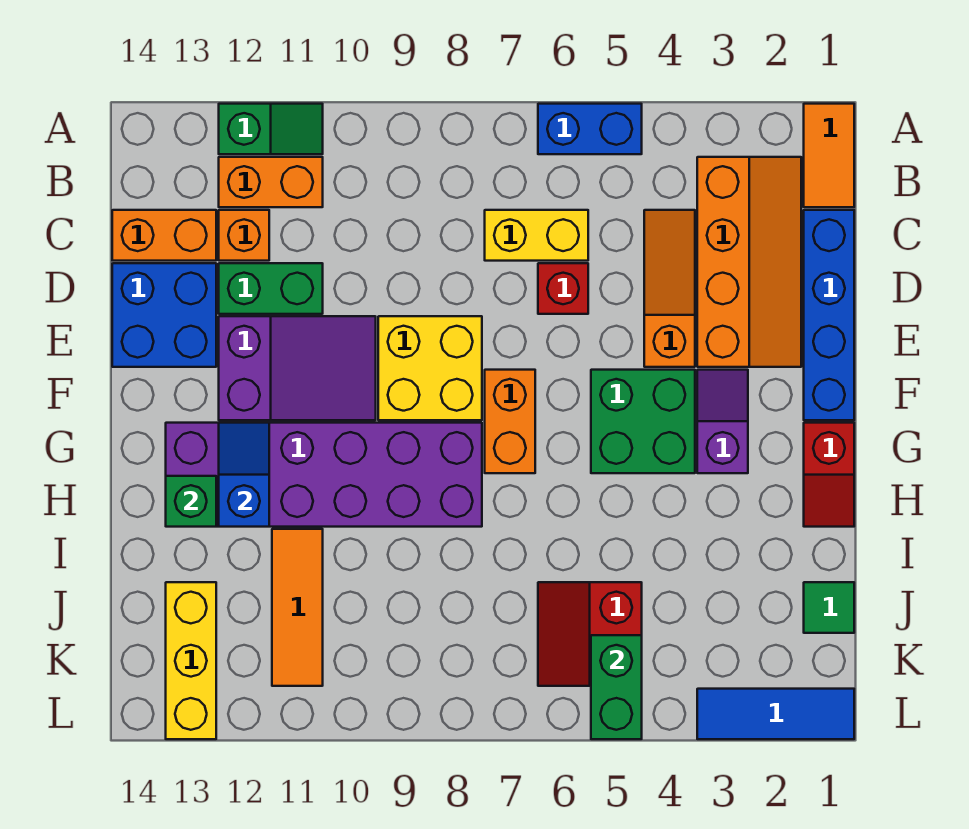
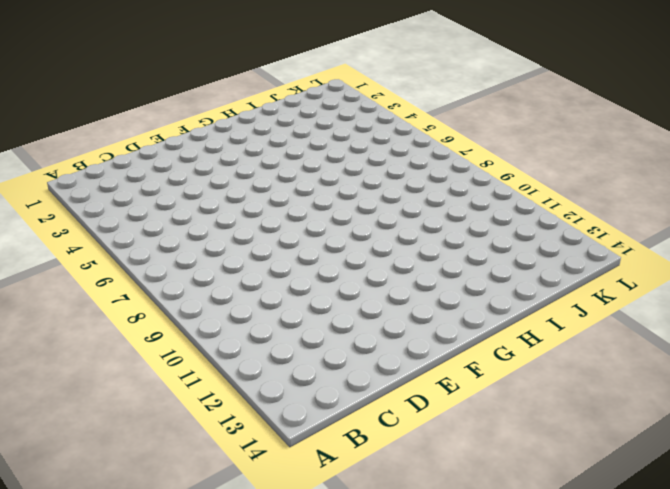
none -> orange 1x2 tile [804,104,854,207]
none -> blue 1x2 brick [538,104,642,154]
none -> green 1x2 slope [219,104,323,154]

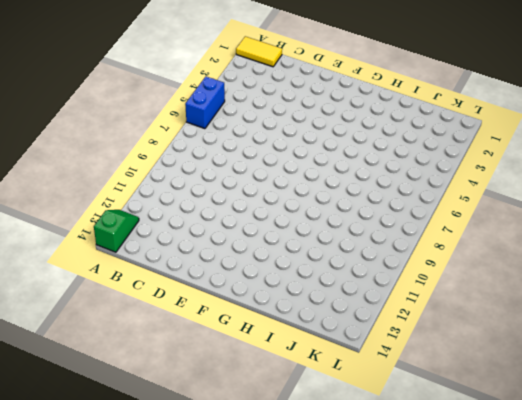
yellow 1x2 tile [236,36,282,67] -> orange 1x2 tile [804,104,854,207]
green 1x2 slope [94,210,139,252] -> green 1x2 slope moved to [219,104,323,154]
none -> orange 2x4 slope [697,157,801,367]
none -> orange 1x2 brick [219,157,323,207]
none -> blue 1x4 brick [804,210,854,420]

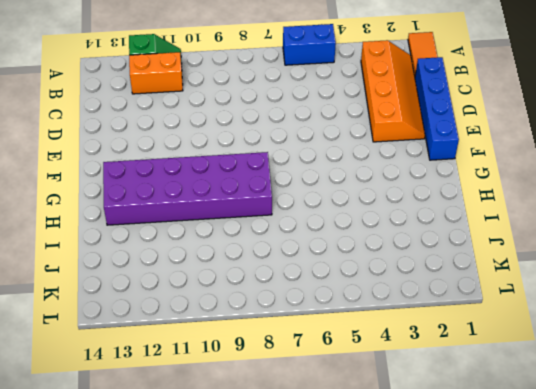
none -> orange 1x3 slope [644,210,695,367]
none -> yellow 1x2 brick [485,210,588,261]
none -> orange 1x1 brick [219,210,269,261]

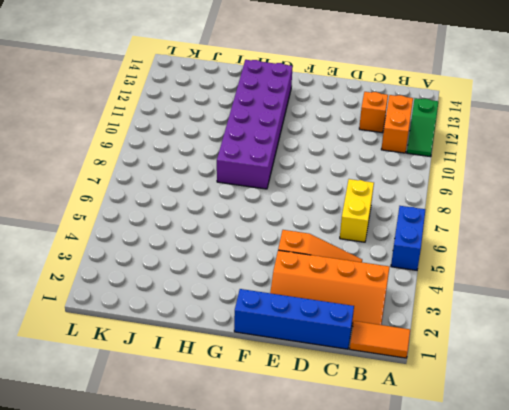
none -> orange 1x2 brick [112,210,216,261]
none -> red 1x1 brick [538,263,588,314]
none -> green 1x2 brick [219,263,323,314]

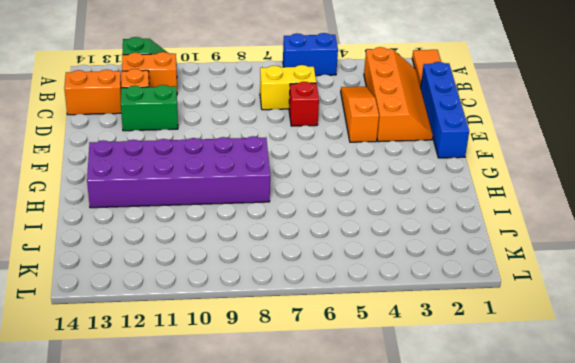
none -> blue 2x2 brick [112,263,216,367]
none -> yellow 2x2 brick [378,316,482,420]
none -> purple 2x3 slope [219,316,376,420]

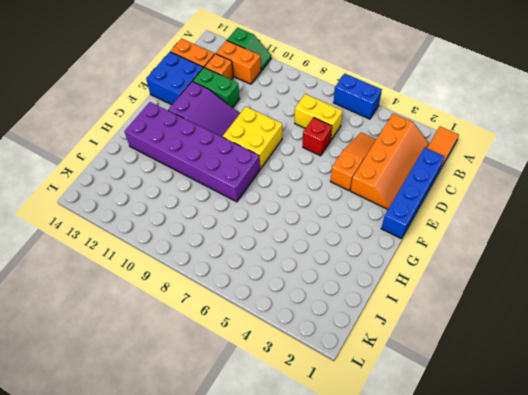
none -> purple 1x2 slope [697,370,748,473]
none -> green 2x2 brick [591,370,695,473]
none -> orange 1x2 brick [485,370,535,473]

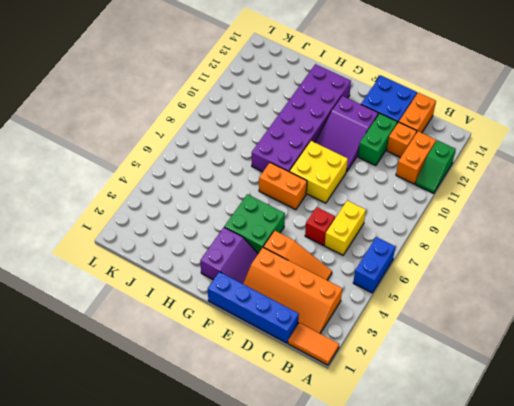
purple 2x2 slope [200,227,258,284] -> purple 1x2 slope [697,370,748,473]
none -> red 1x2 slope [804,423,854,527]
none -> orange 1x3 tile [272,529,323,686]
none -> green 1x1 tile [804,582,854,633]

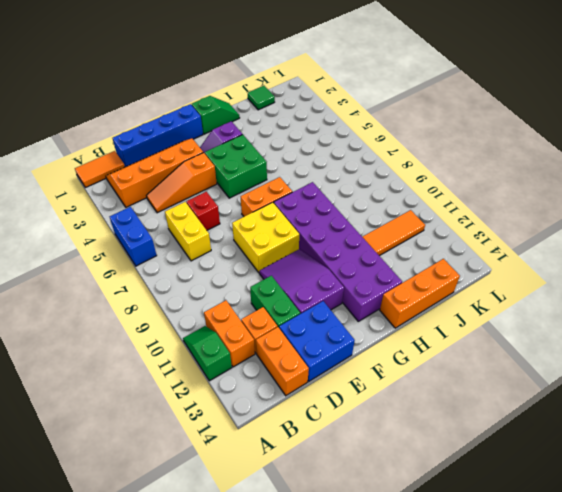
green 1x2 slope [192,96,240,134] -> red 1x2 slope [804,423,854,527]
orange 1x3 brick [380,259,460,328] -> none
none -> red 2x2 slope [538,582,642,686]
none -> yellow 1x3 brick [166,582,216,739]
none -> blue 1x3 tile [697,689,854,739]

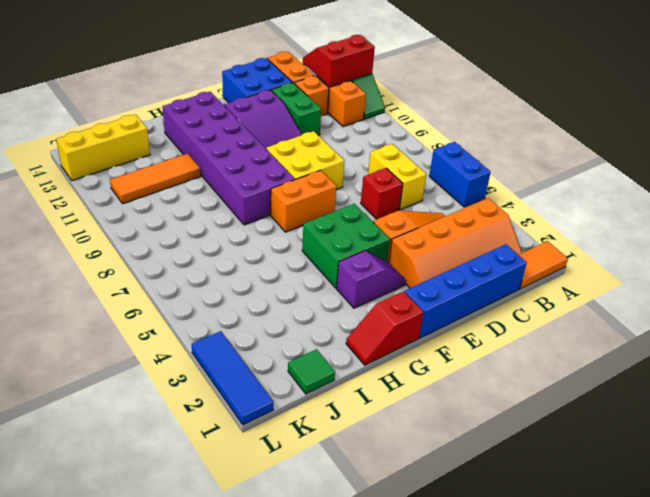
red 2x2 slope [303,35,375,87] -> red 2x2 slope moved to [538,582,642,686]
none -> blue 1x2 slope [219,423,269,527]
none -> green 1x1 brick [166,476,216,527]
none -> green 1x2 brick [591,635,642,739]

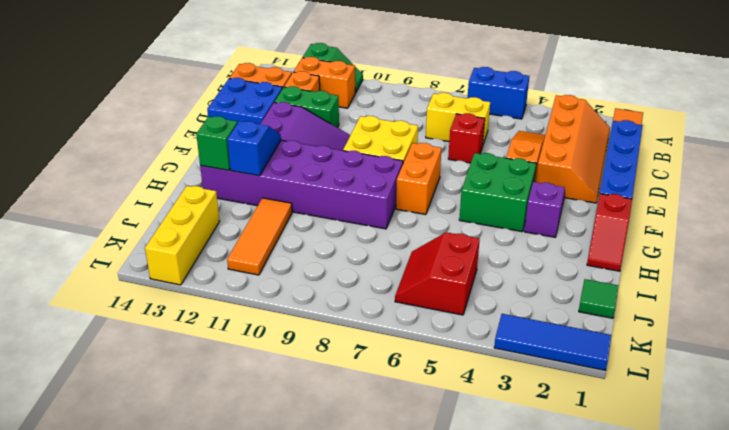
none -> green 1x2 brick [591,635,642,739]

